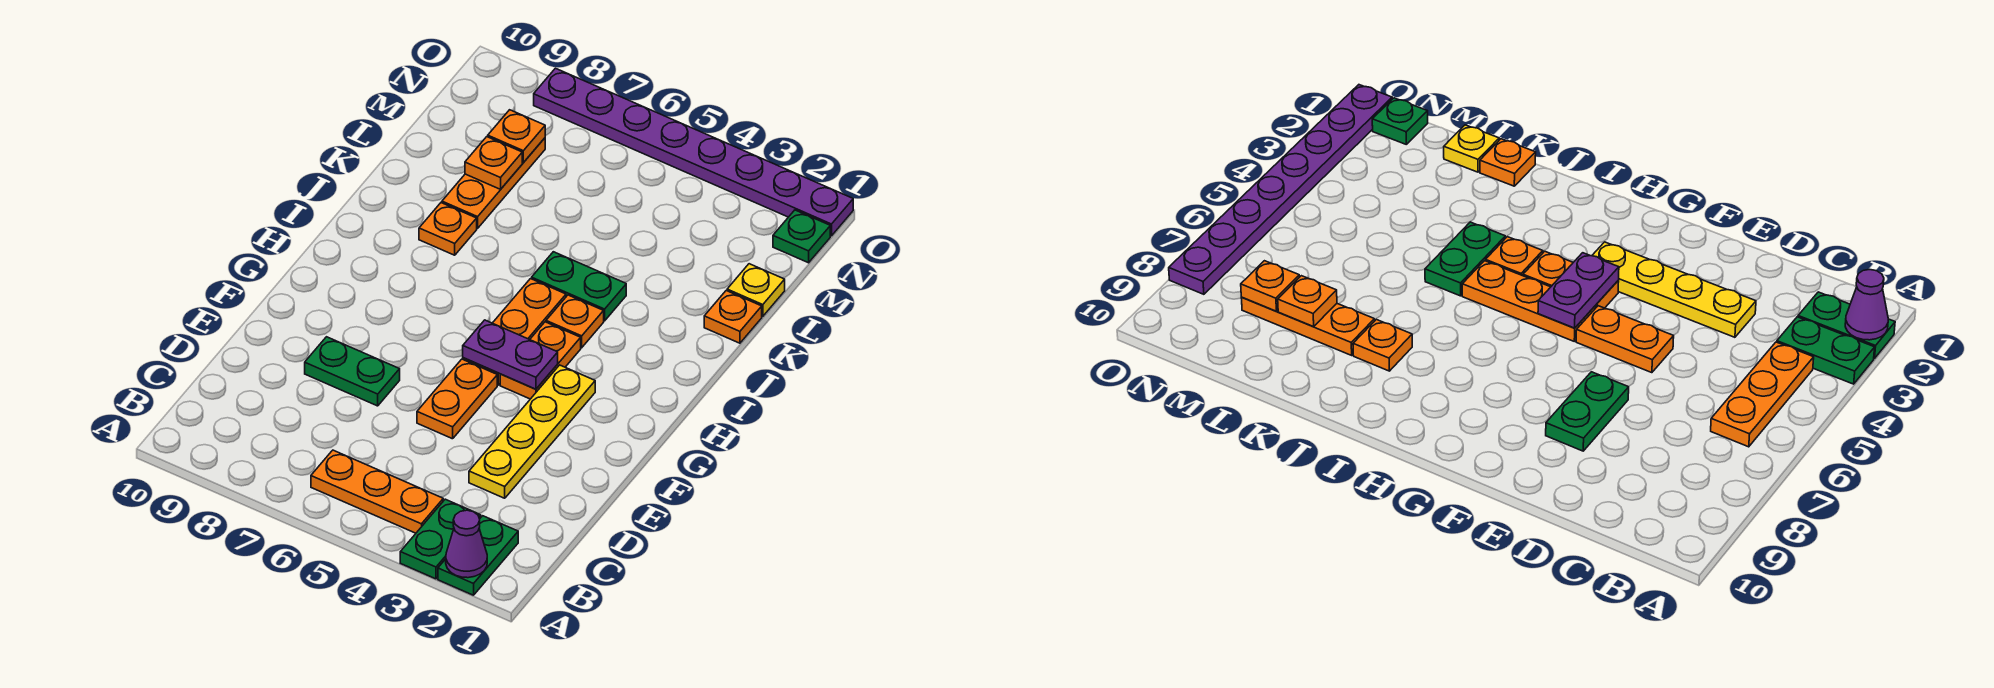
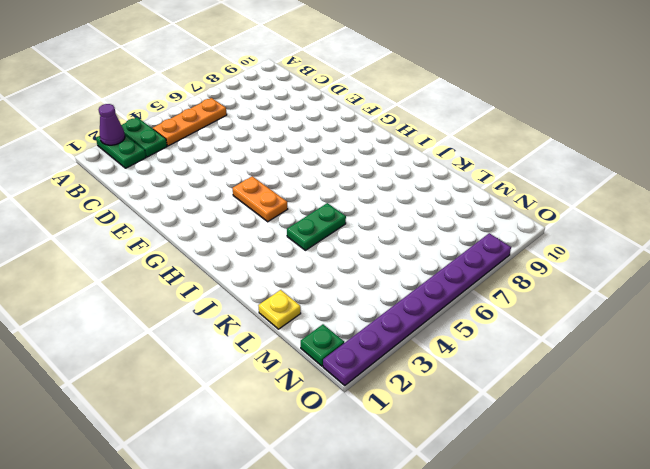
none -> yellow 1x4 plate [469,365,595,498]
none -> orange 1x2 plate [417,359,497,439]
none -> green 1x2 plate [305,337,400,406]

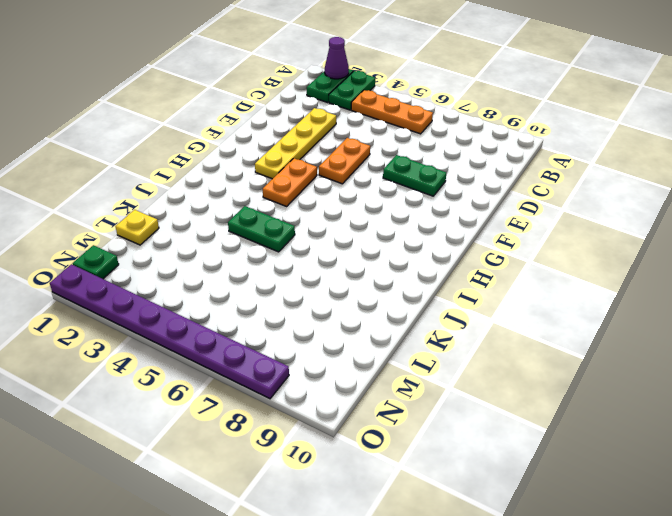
none -> orange 1x3 plate [463,279,566,385]
none -> orange 1x1 plate [546,295,604,348]
none -> orange 1x1 plate [419,203,477,255]

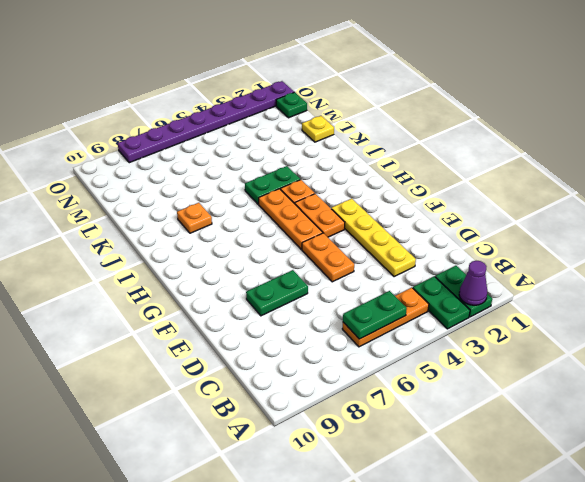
green 1x2 plate [343,291,407,339] -> none
none -> orange 1x1 plate [704,291,762,343]
none -> orange 1x3 plate [442,138,545,228]
none -> purple 1x2 plate [463,320,558,389]

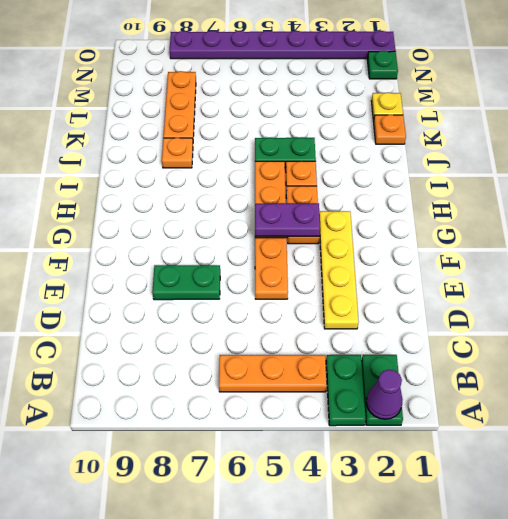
none -> orange 1x1 plate [465,137,522,189]
none -> orange 1x1 plate [488,110,545,163]

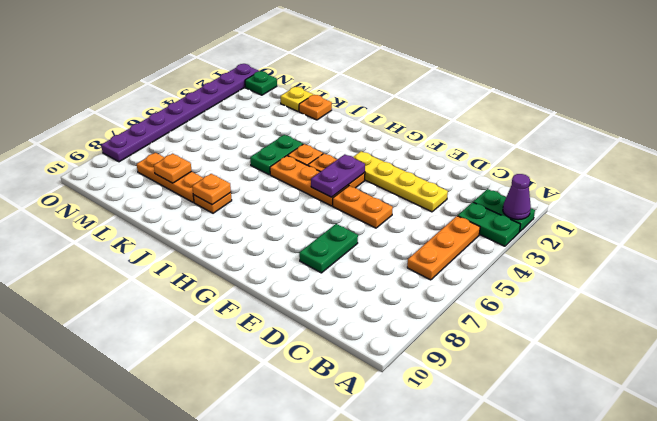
orange 1x1 plate [192,174,231,205] -> orange 1x1 plate moved to [488,110,545,163]

